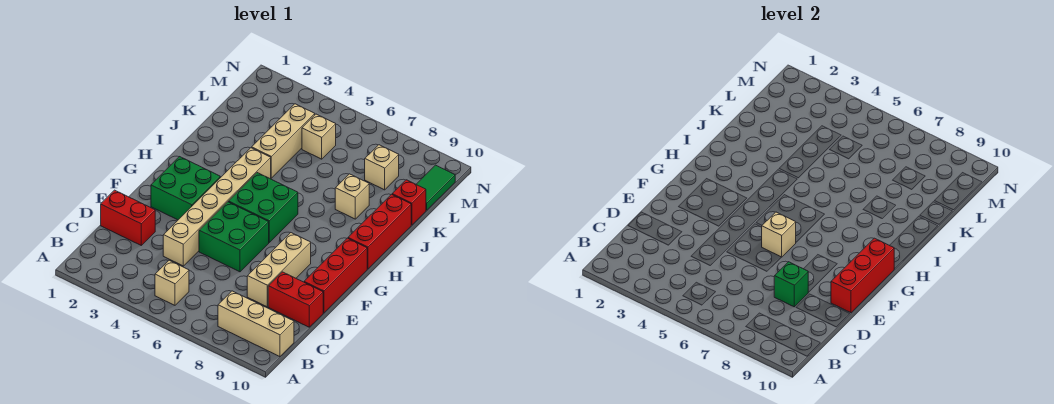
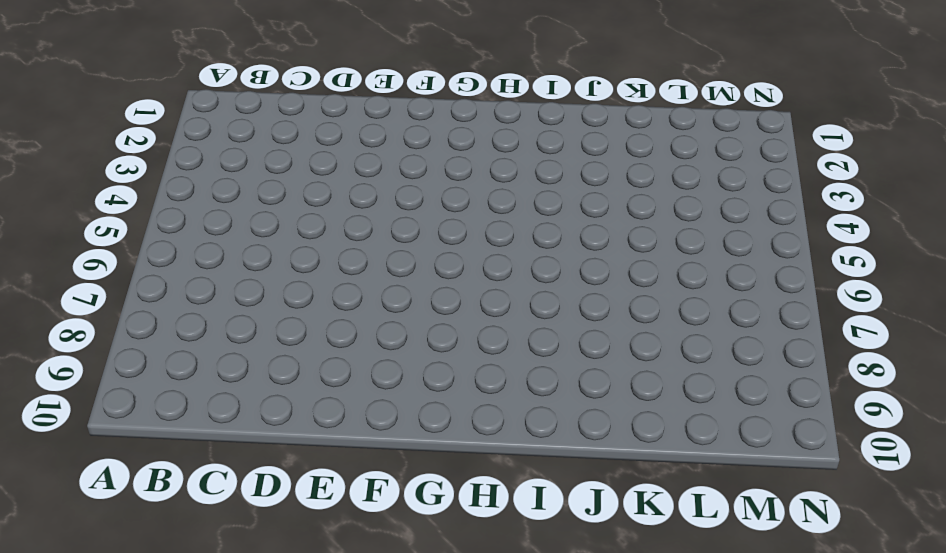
none -> tan 1x1 brick [155,260,189,305]
none -> tan 1x3 brick [218,291,294,357]
none -> red 1x2 brick [101,190,155,245]

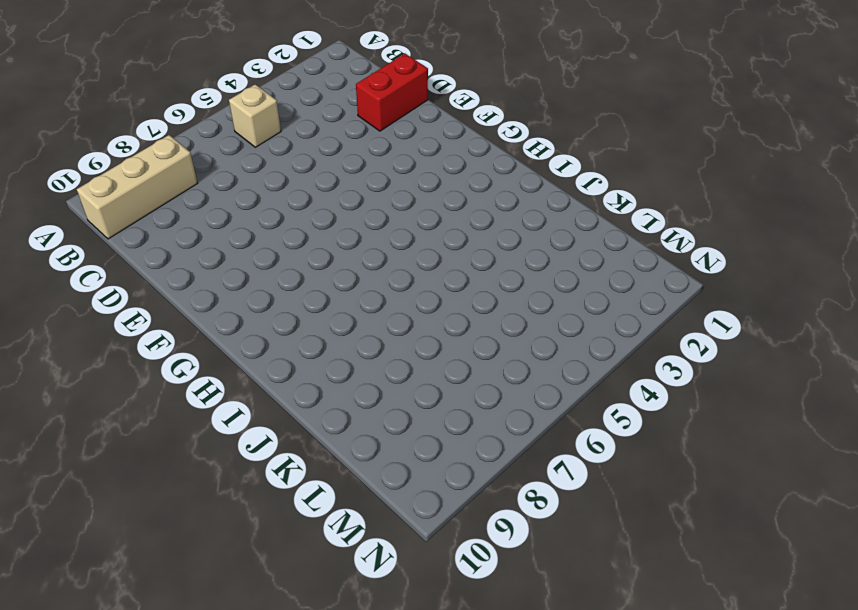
none -> tan 1x6 brick [163,148,271,266]
none -> tan 1x3 brick [247,233,311,307]
none -> red 1x2 brick [268,272,323,327]

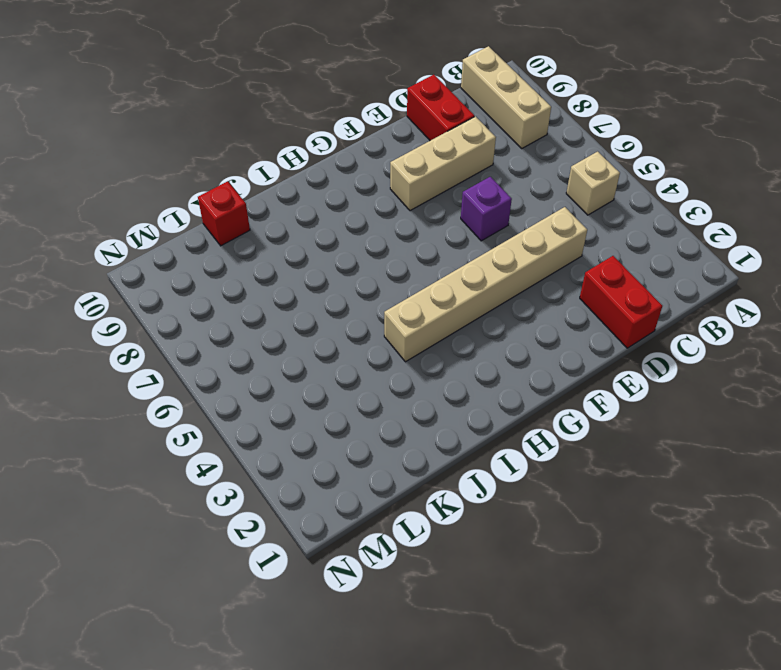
purple 1x1 brick [461,177,512,241] -> green 2x2 brick [199,202,269,272]
none -> red 1x3 brick [304,238,367,313]
none -> green 2x2 brick [151,157,220,220]
none -> green 2x2 brick [228,173,298,242]

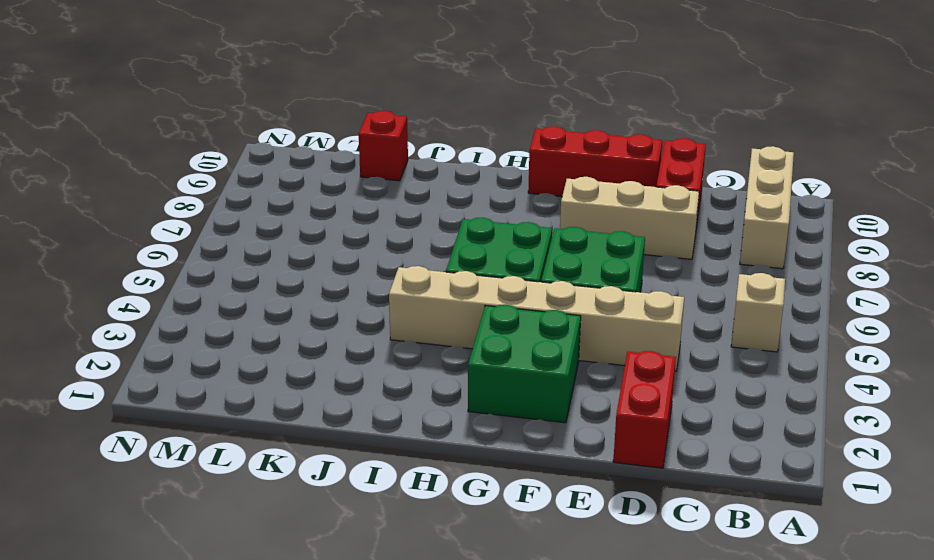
none -> red 1x3 brick [348,194,411,269]
none -> tan 1x3 brick [252,104,315,178]
none -> tan 1x1 brick [335,174,369,219]

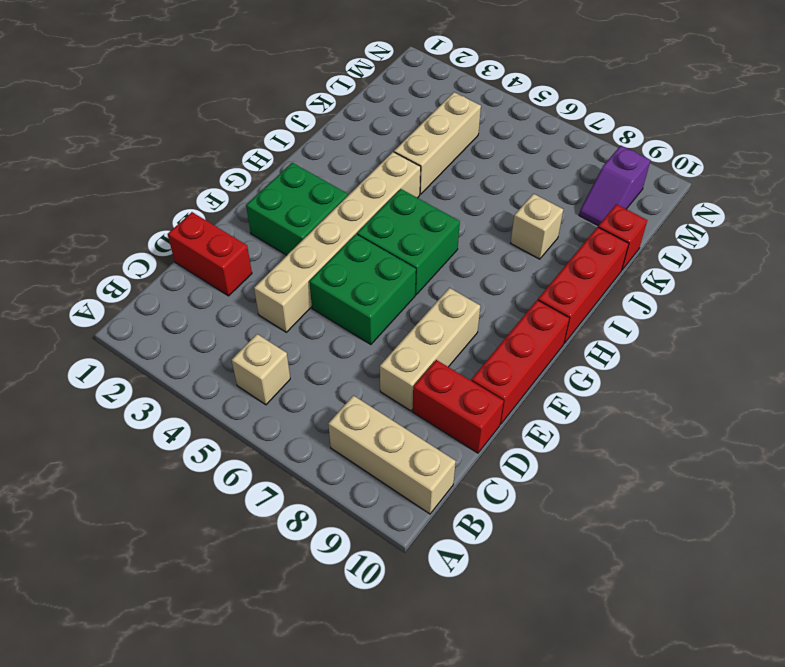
purple 1x2 slope [579,146,650,226] -> none
none -> tan 1x1 brick [302,114,336,159]
none -> tan 1x1 brick [365,145,399,190]
none -> green 1x2 tile [416,165,455,210]

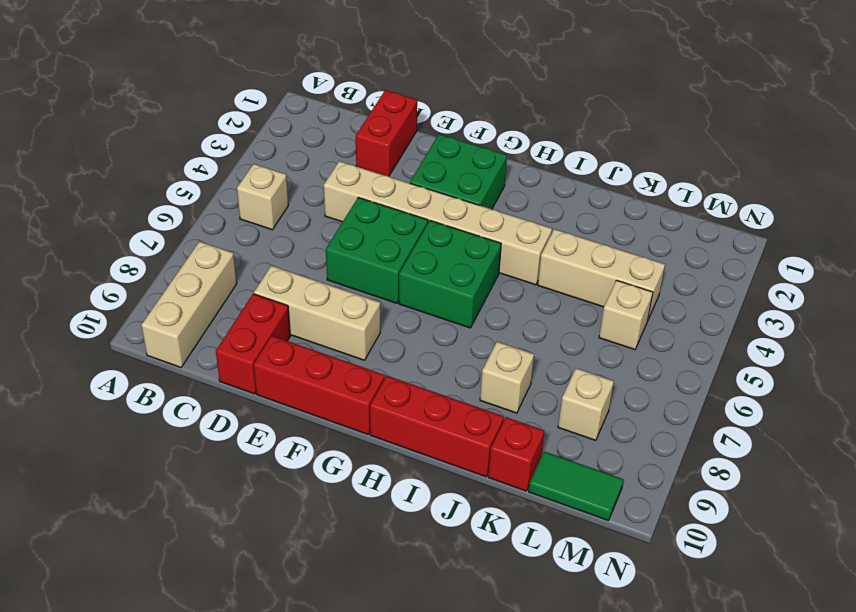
none -> green 1x1 brick [774,262,808,307]
none -> red 1x3 brick [831,238,894,313]
none -> tan 1x1 brick [762,212,796,257]

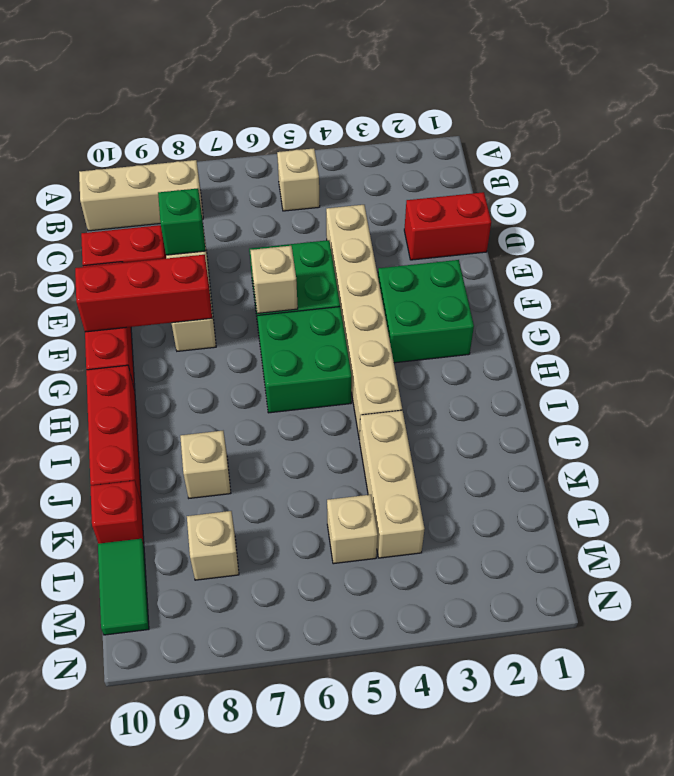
red 1x3 brick [75,255,212,332] -> red 1x3 brick turned to [831,238,894,313]

